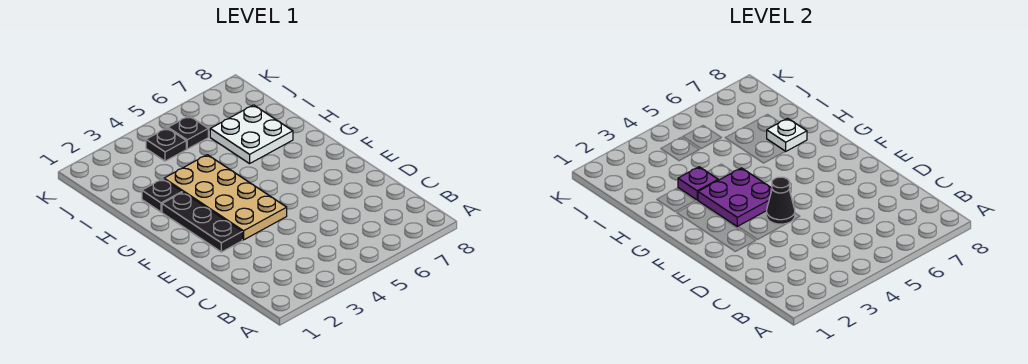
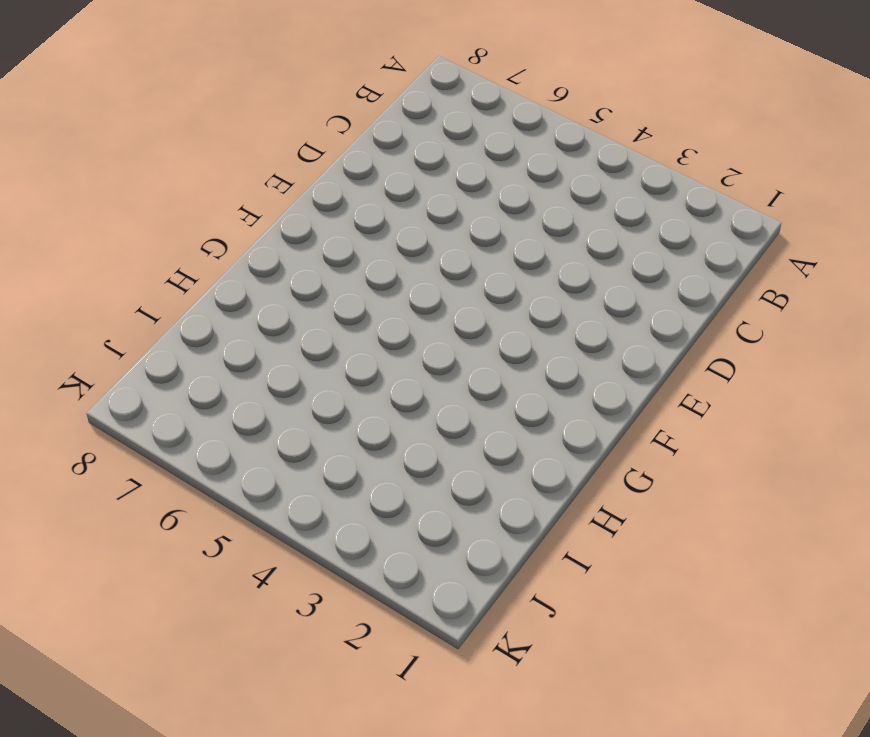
none -> black 1x3 plate [162,192,242,252]
none -> tan 2x4 plate [164,155,287,240]

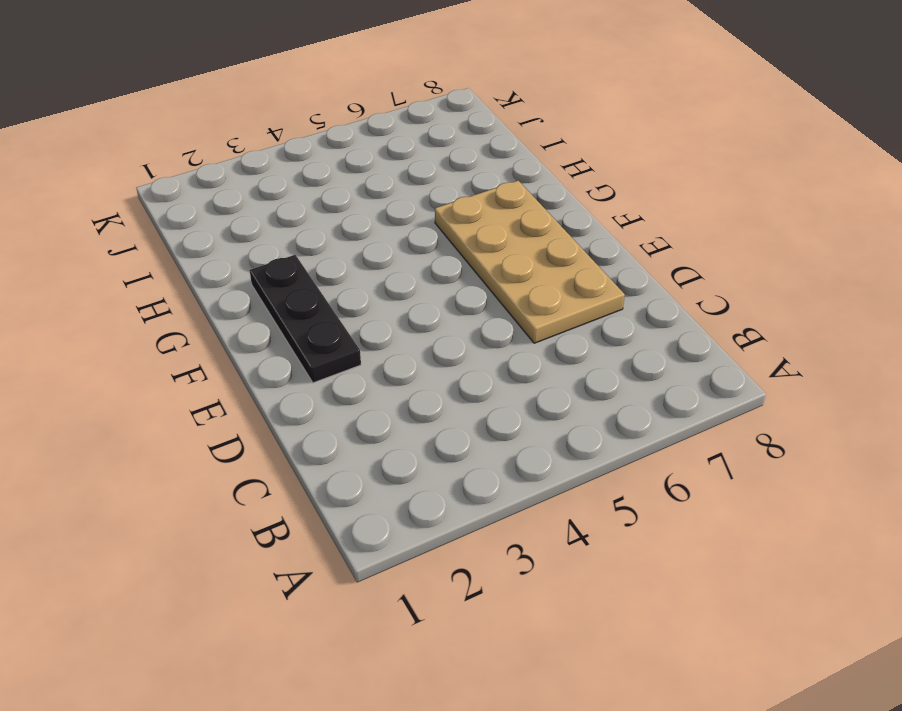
tan 2x4 plate [435,181,625,343] -> tan 2x4 plate moved to [164,155,287,240]
none -> black 1x1 plate [142,179,182,212]
none -> white 2x2 plate [210,105,293,164]

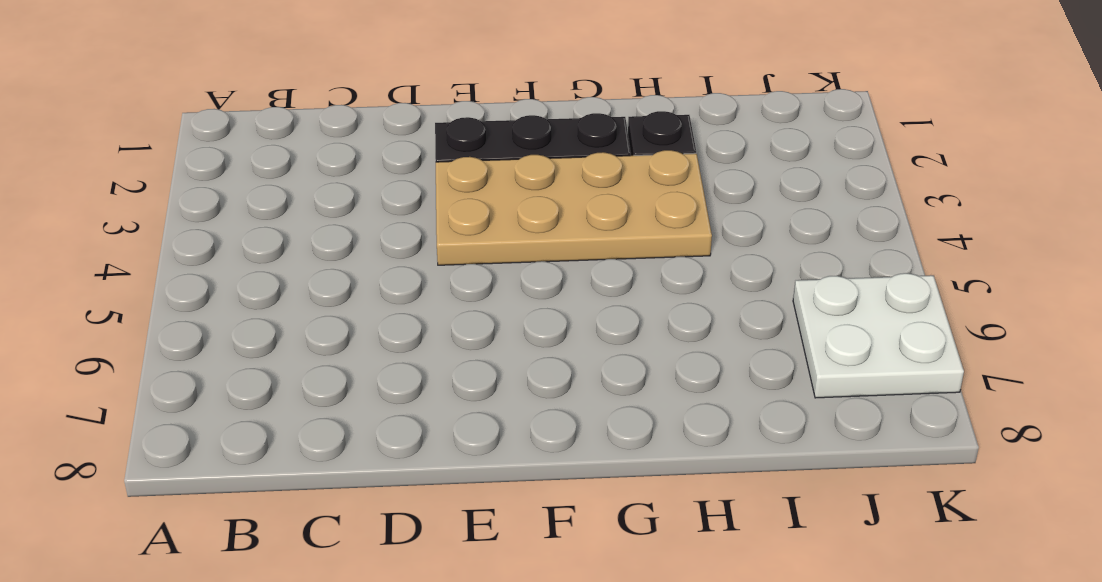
white 2x2 plate [793,273,964,398] -> white 2x2 plate moved to [210,105,293,164]
none -> black 1x1 plate [146,128,186,161]
none -> black 1x1 plate [168,116,208,149]

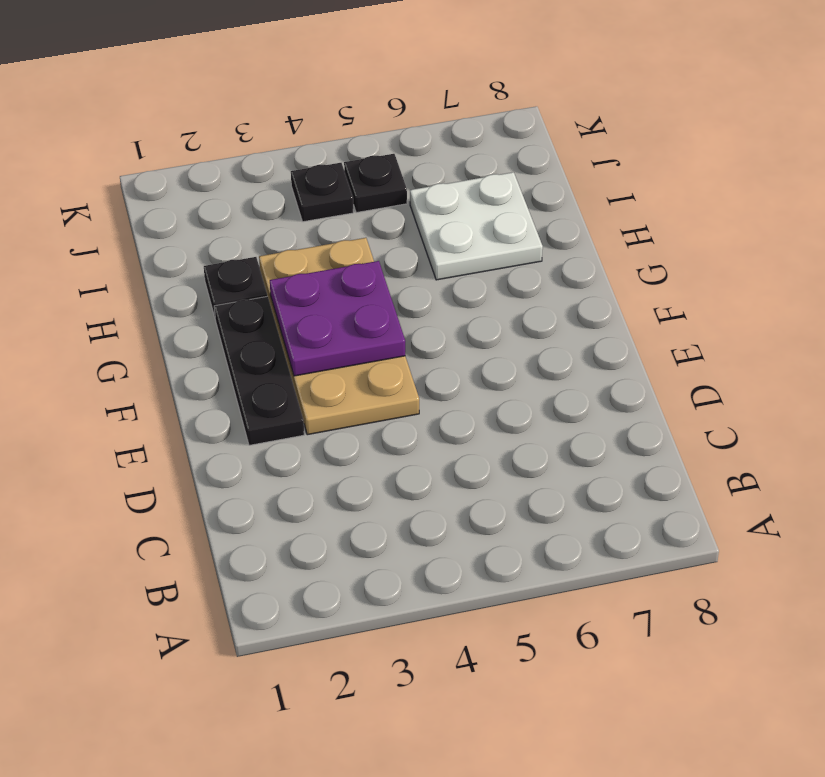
none -> black 1x1 cone [766,177,795,224]
none -> purple 1x1 plate [678,167,718,200]

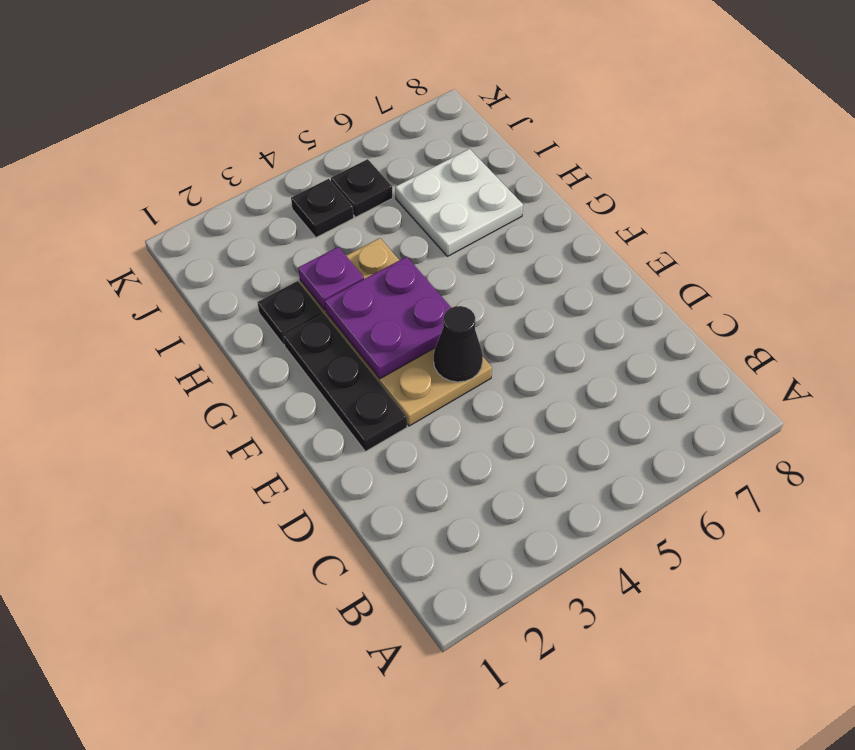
none -> white 1x1 plate [767,118,807,151]

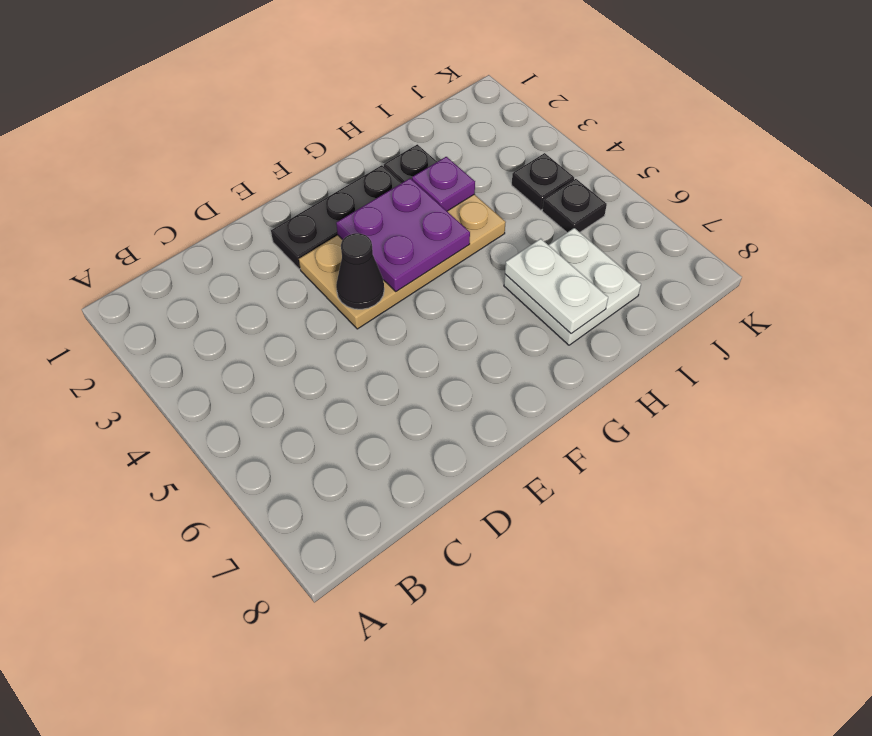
white 1x2 plate [505,239,608,334] -> white 1x1 plate [767,118,807,151]

